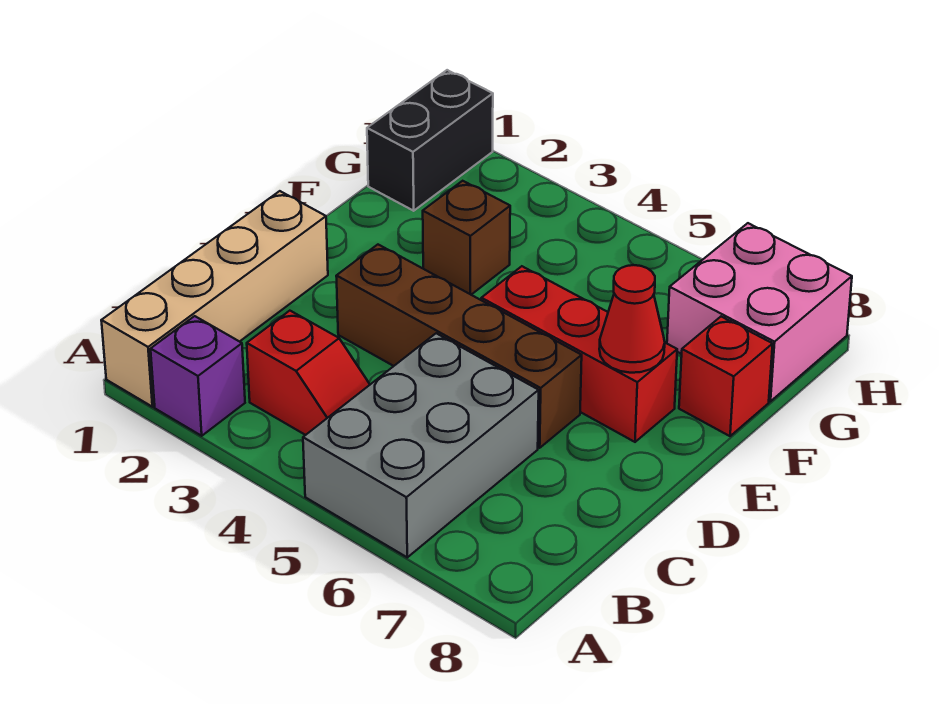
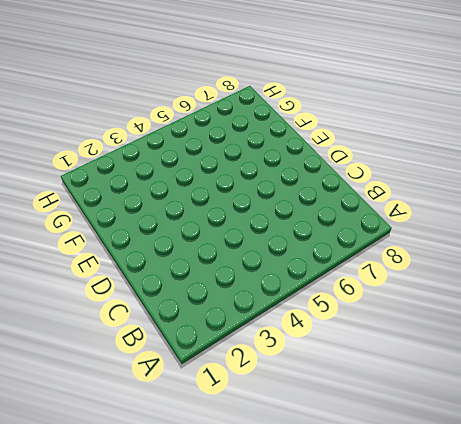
none -> tan 1x4 brick [101,191,328,407]
none -> purple 1x1 brick [151,316,245,436]

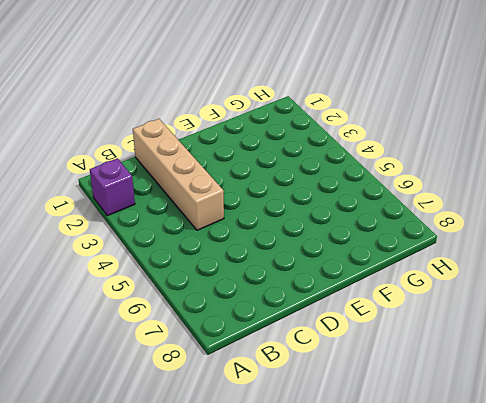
tan 1x4 brick [133,119,224,230] -> tan 1x4 brick turned to [101,191,328,407]
none -> grey 2x3 brick [303,333,539,557]
none -> red 1x2 slope [247,311,370,435]

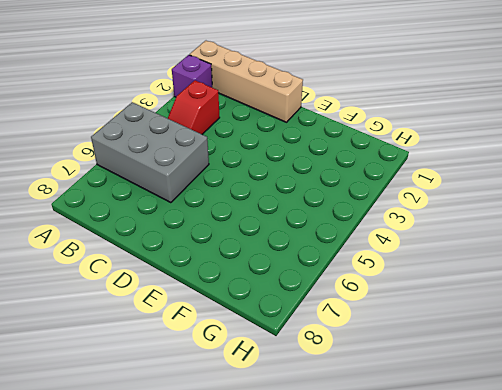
none -> brown 1x4 brick [336,245,582,448]
none -> red 1x3 brick [481,266,677,442]

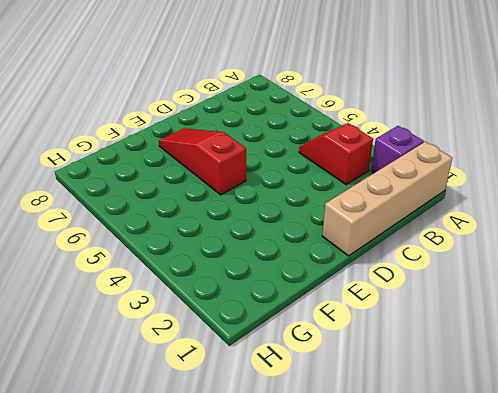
red 1x3 slope [159,128,246,195] -> red 1x3 brick [481,266,677,442]
none -> grey 2x3 brick [303,333,539,557]
none -> brown 1x4 brick [336,245,582,448]

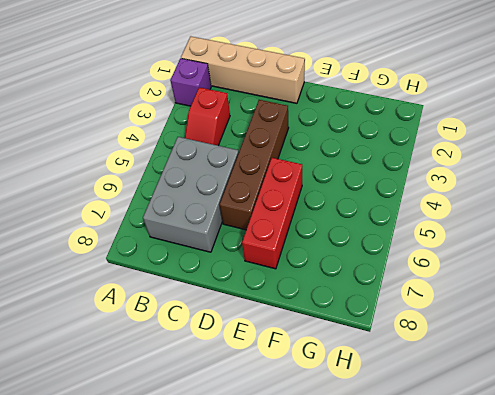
grey 2x3 brick [143,137,239,252] -> grey 2x3 brick turned to [303,333,539,557]
none -> brown 1x1 brick [423,181,510,295]
none -> red 1x1 brick [679,317,773,436]

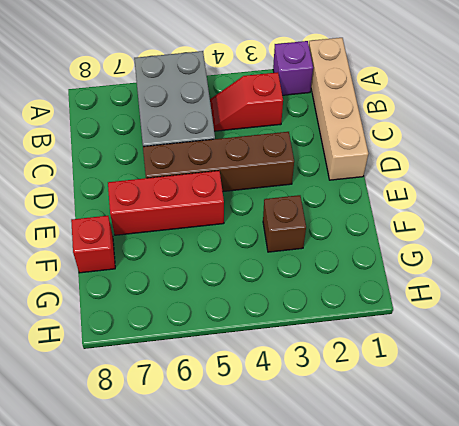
none -> black 1x2 brick [367,70,493,211]
none -> pink 2x2 brick [667,223,852,401]

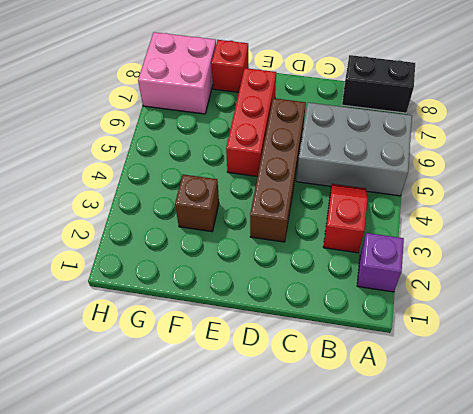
black 1x2 brick [342,55,415,113] -> black 1x2 brick moved to [367,70,493,211]
none -> tan 1x4 brick [101,191,328,407]
none -> red 1x1 cone [599,265,665,373]

